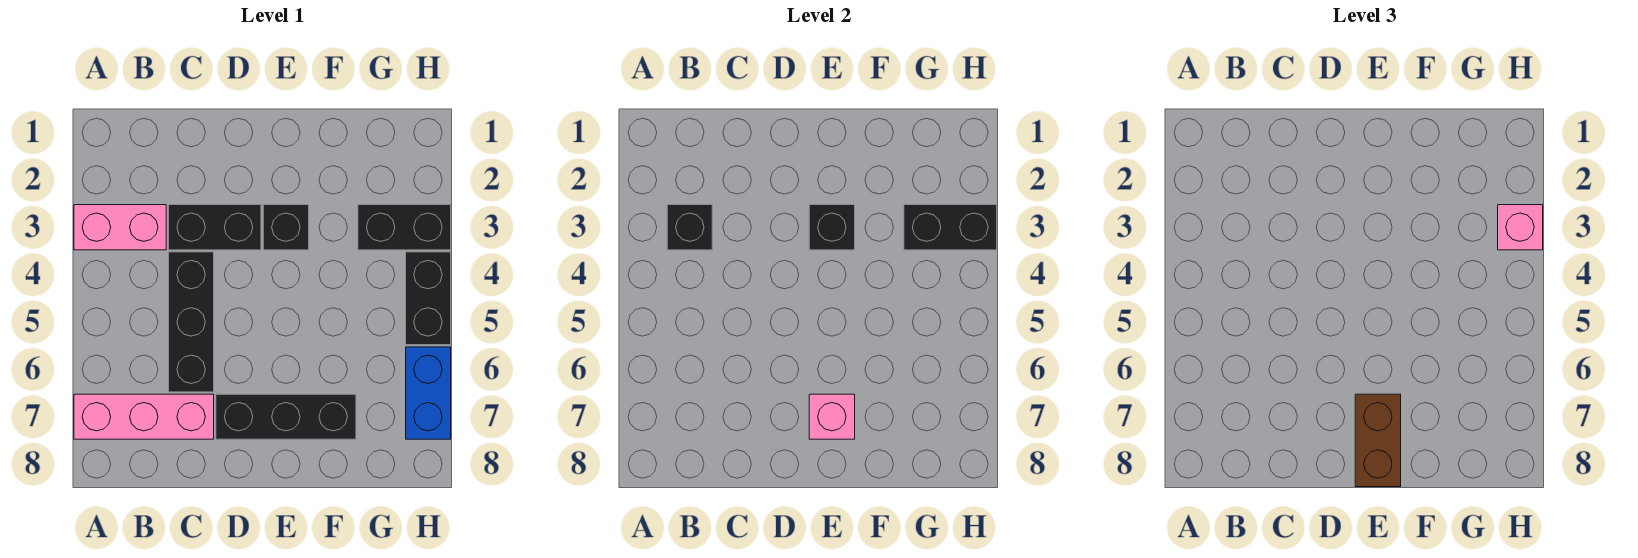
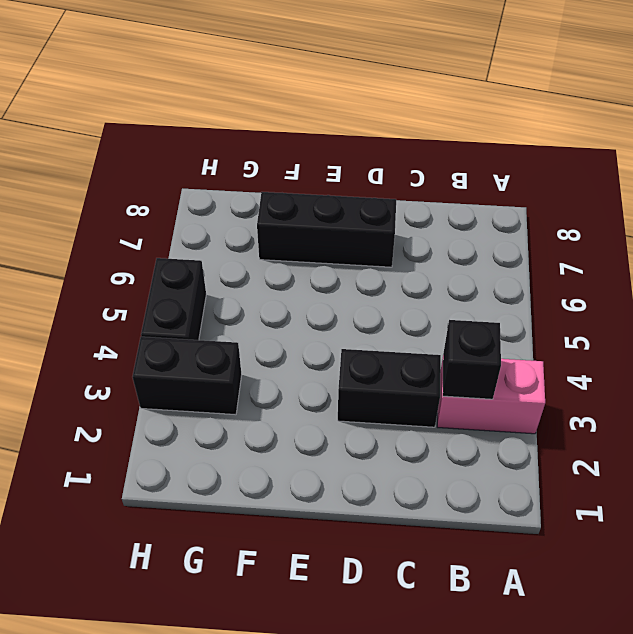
none -> pink 1x3 brick [74,394,214,439]
none -> black 1x3 brick [169,252,214,392]
none -> black 1x1 brick [263,205,309,250]

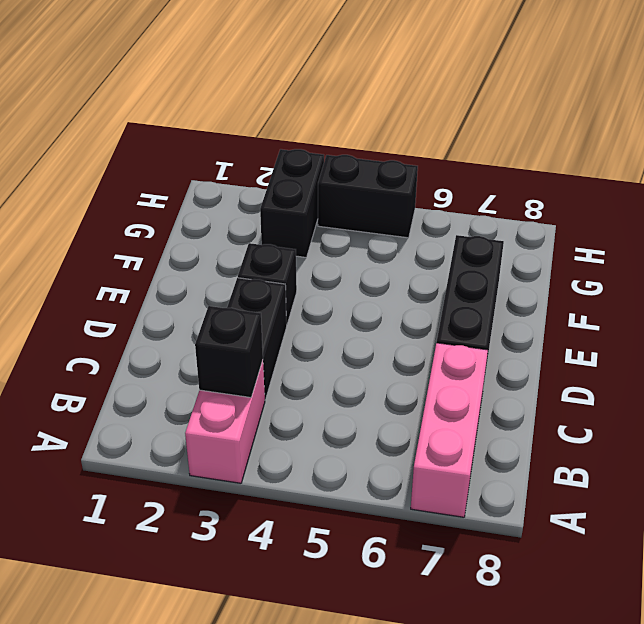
none -> black 1x3 brick [169,252,214,392]
none -> blue 1x2 brick [406,347,451,439]
none -> black 1x1 brick [809,205,855,250]

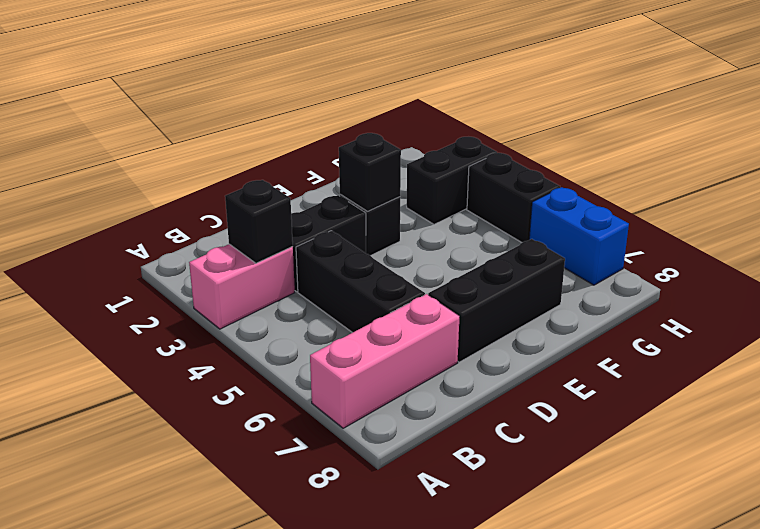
none -> pink 1x1 brick [809,394,855,439]
none -> black 1x2 brick [904,205,997,250]
none -> brown 1x2 brick [1355,394,1401,487]

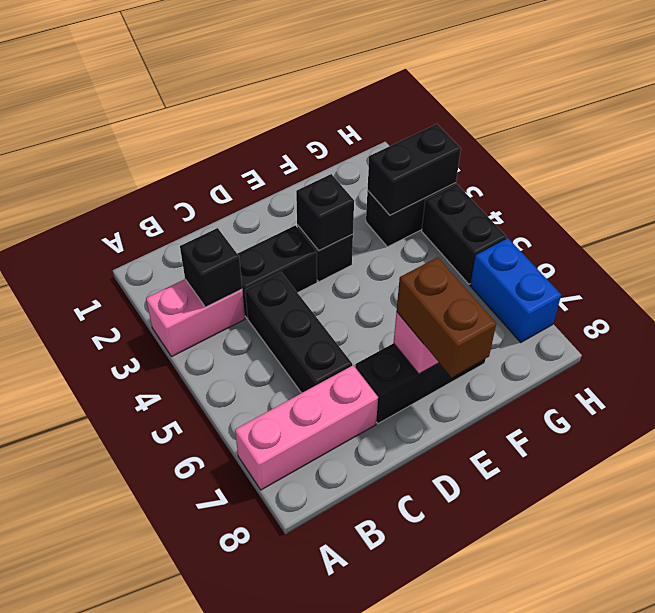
none -> pink 1x1 brick [1498,205,1543,250]

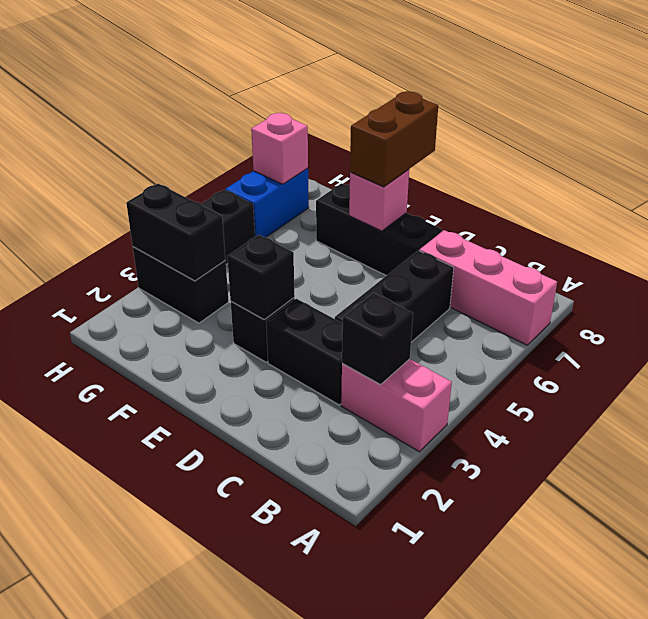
pink 1x1 brick [251,113,308,184] -> pink 1x1 brick moved to [1498,205,1543,250]

